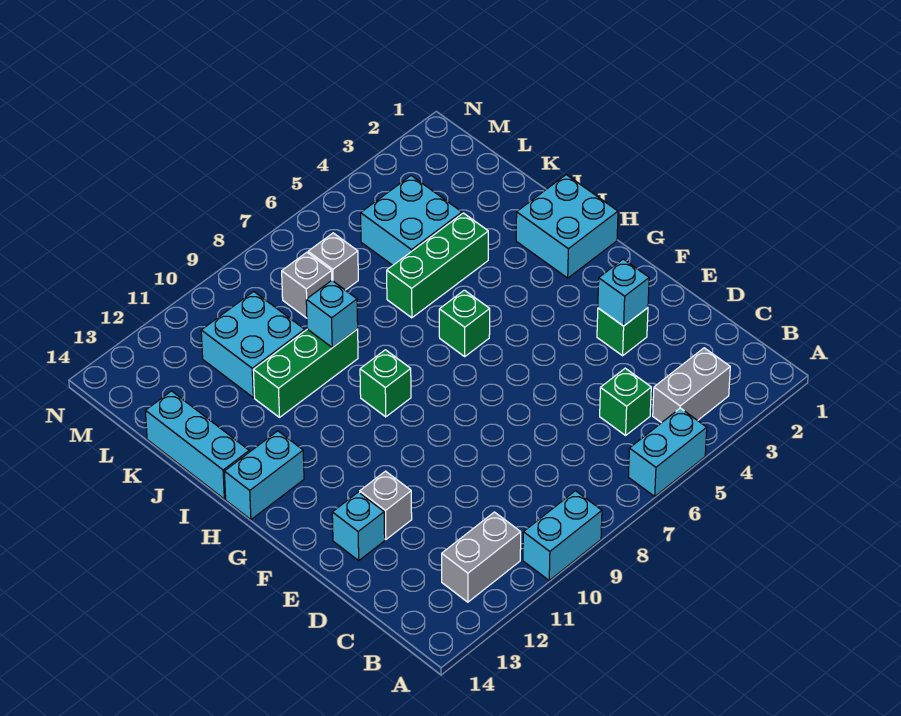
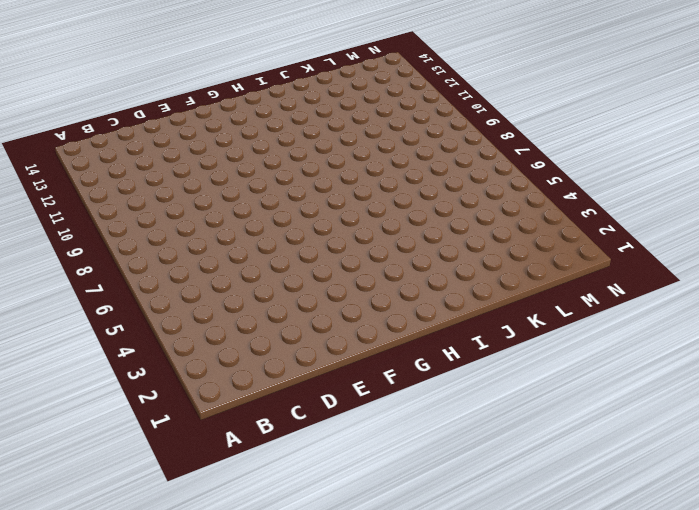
none -> cyan 1x2 brick [628,408,707,496]
none -> cyan 1x2 brick [523,491,602,580]
none -> grey 1x2 brick [653,348,730,423]

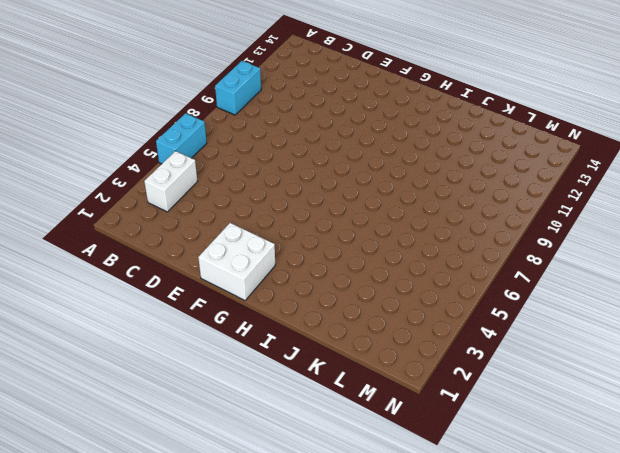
white 1x2 brick [144,151,198,212] -> grey 1x2 brick [653,348,730,423]
white 2x2 brick [198,223,275,300] -> none
none -> grey 1x2 brick [442,512,521,602]
none -> green 1x1 brick [600,368,651,435]
none -> green 1x1 brick [597,308,648,356]

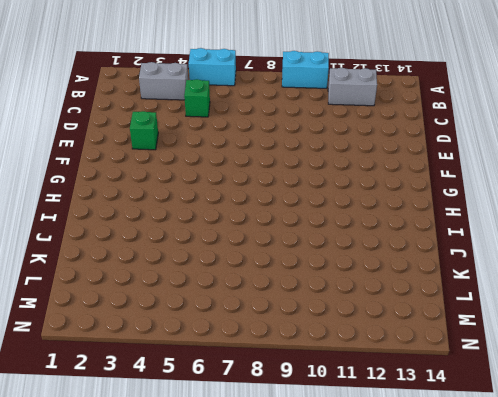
none -> grey 1x1 brick [360,471,412,540]
none -> cyan 1x1 brick [332,492,385,561]
none -> cyan 2x2 brick [516,175,618,278]

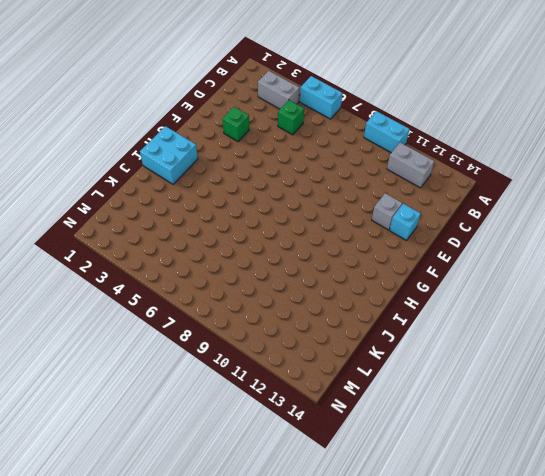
none -> green 1x1 brick [439,290,490,356]
none -> green 1x1 brick [360,350,411,417]
none -> cyan 1x2 brick [224,431,304,520]

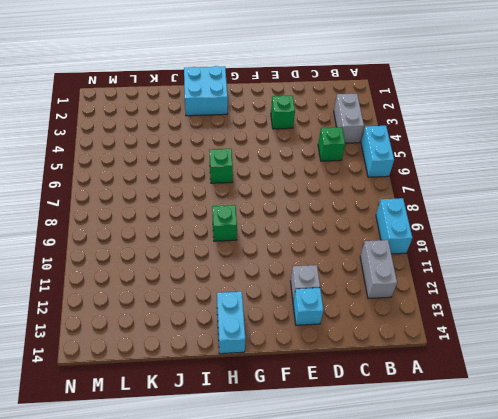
none -> cyan 1x3 brick [145,391,249,499]
none -> green 1x3 brick [387,213,488,318]
none -> green 1x3 brick [253,329,358,417]

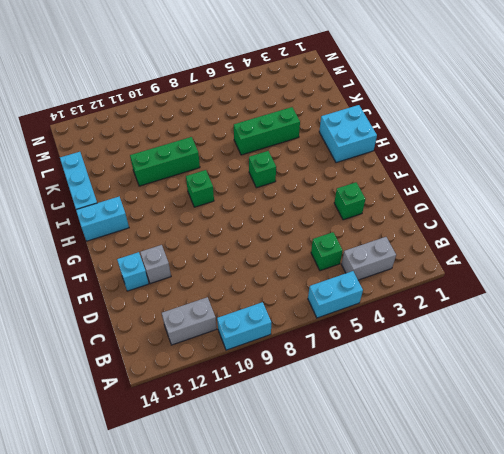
none -> cyan 2x2 brick [361,176,462,265]
none -> cyan 2x2 brick [201,291,305,397]
none -> grey 1x1 brick [308,233,358,290]

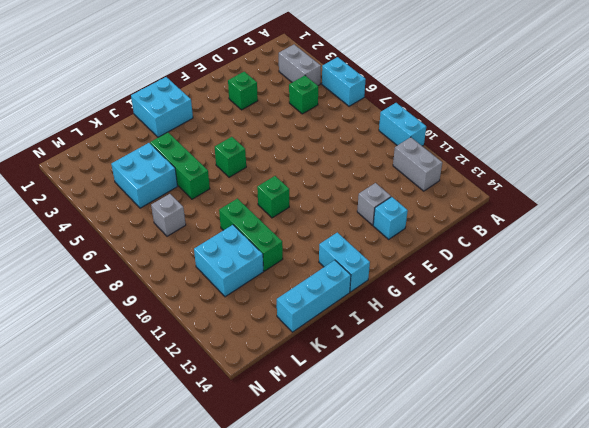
none -> grey 1x1 brick [282,252,332,318]
none -> cyan 1x1 brick [598,259,649,326]
none -> cyan 1x1 brick [306,281,358,348]

